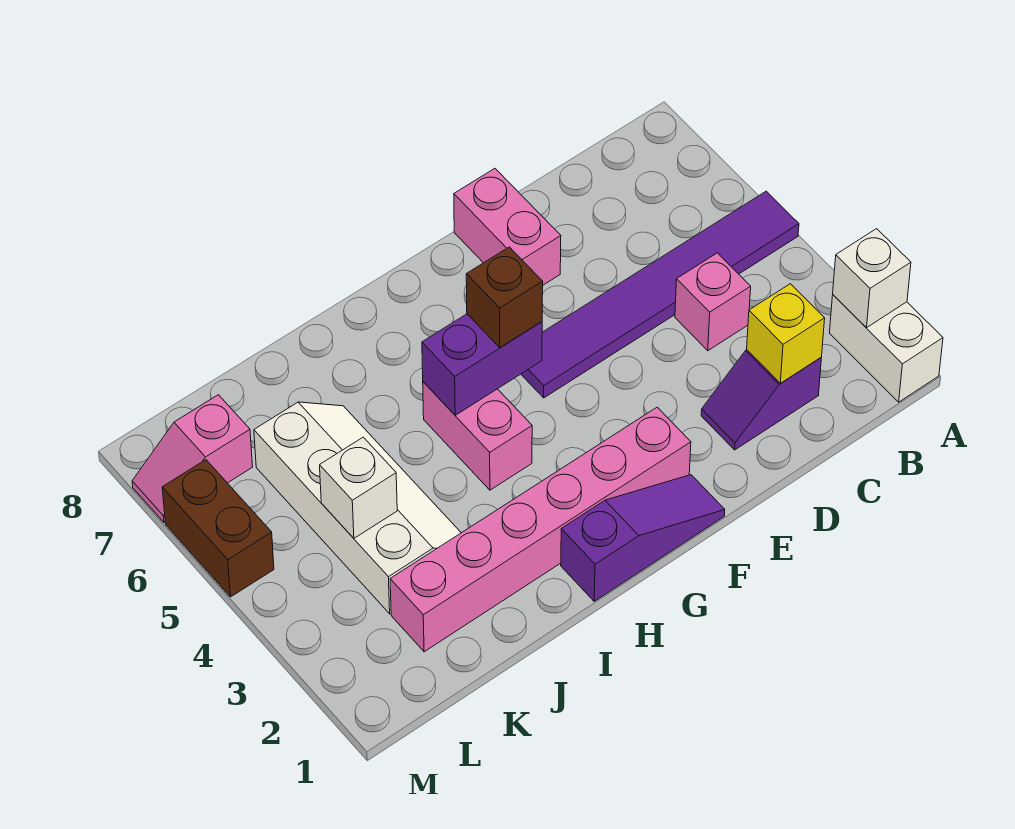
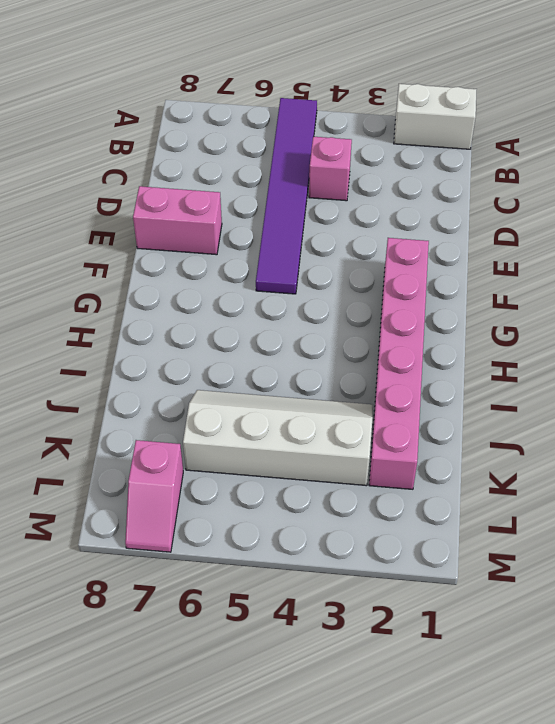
none -> purple 1x2 slope [701,350,821,450]
none -> purple 1x3 slope [561,475,725,601]
none -> pink 1x2 brick [423,382,532,490]

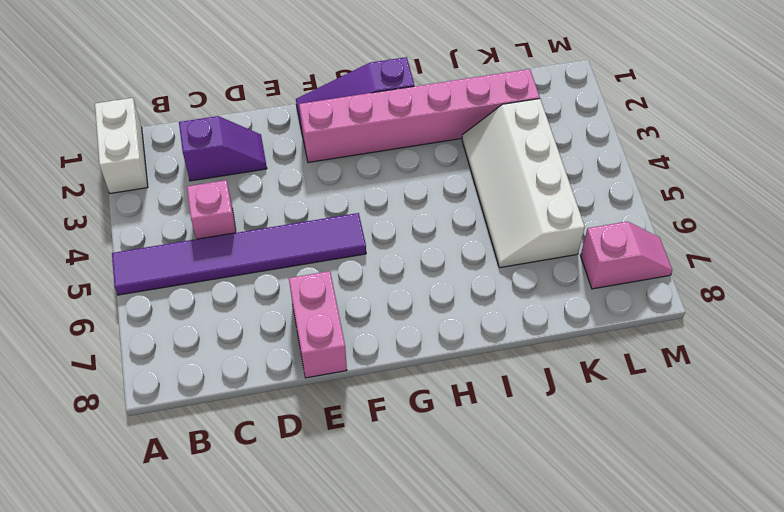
none -> pink 1x2 brick [423,382,532,490]
none -> brown 1x2 brick [162,460,274,597]
none -> white 1x1 brick [833,229,911,327]

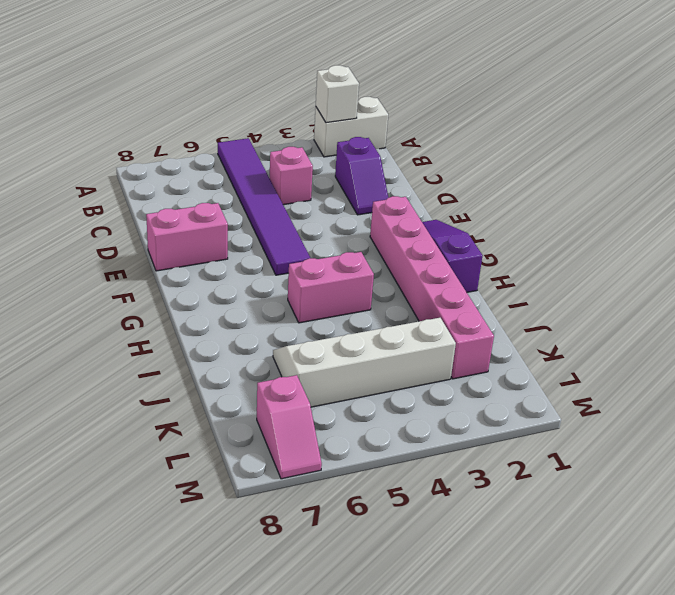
none -> brown 1x2 brick [162,460,274,597]
none -> yellow 1x1 brick [747,284,825,383]
none -> purple 1x2 brick [422,314,542,415]

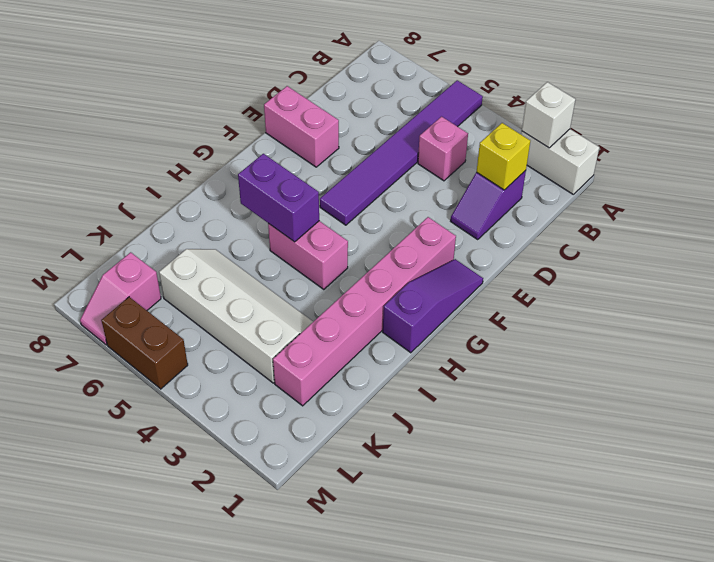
purple 1x2 brick [238,154,319,242] -> purple 1x2 brick turned to [422,314,542,415]
none -> white 1x1 brick [320,437,397,538]
none -> brown 1x1 brick [466,247,543,348]

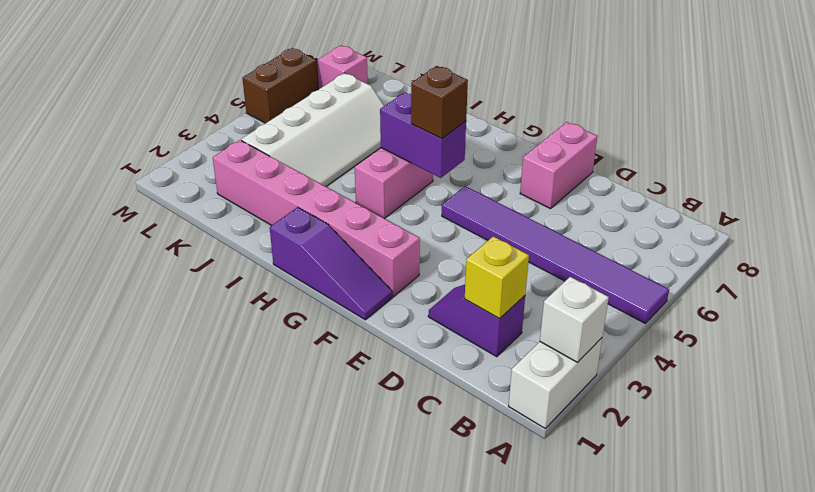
none -> pink 1x1 brick [675,253,751,351]
none -> white 1x1 brick [320,437,397,538]

